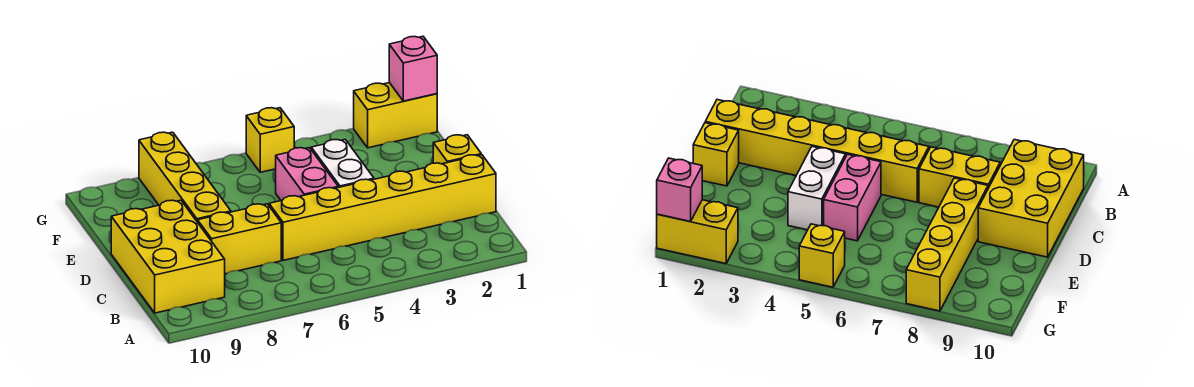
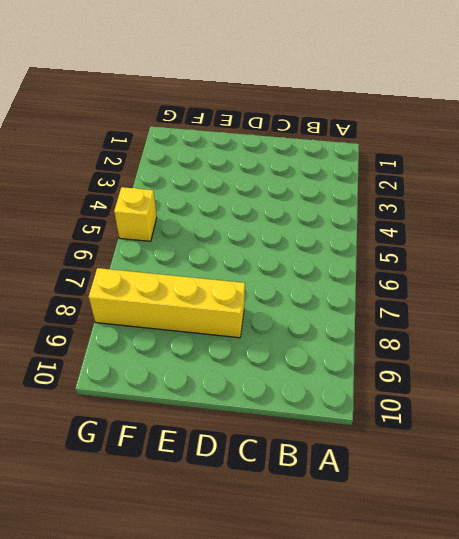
none -> yellow 2x3 brick [111,200,225,313]
none -> yellow 1x6 brick [269,155,496,260]

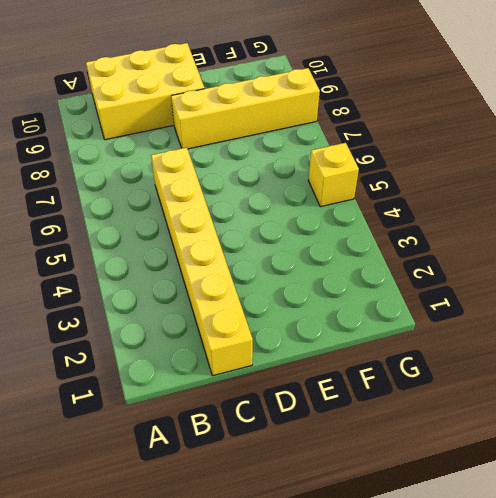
none -> yellow 1x2 brick [198,204,281,274]
none -> yellow 1x1 brick [433,135,481,164]

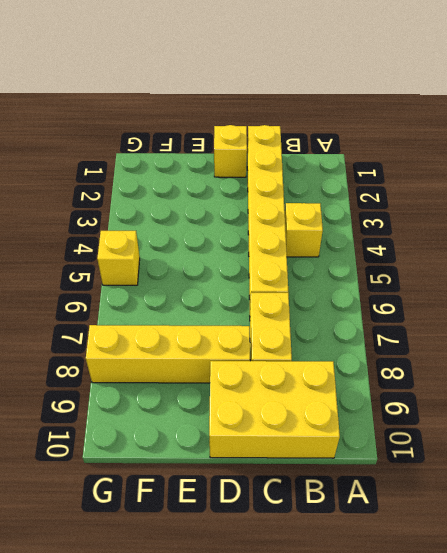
yellow 1x1 brick [285,203,323,257] -> none
none -> white 1x2 brick [311,140,374,187]
none -> pink 1x2 brick [276,148,338,201]

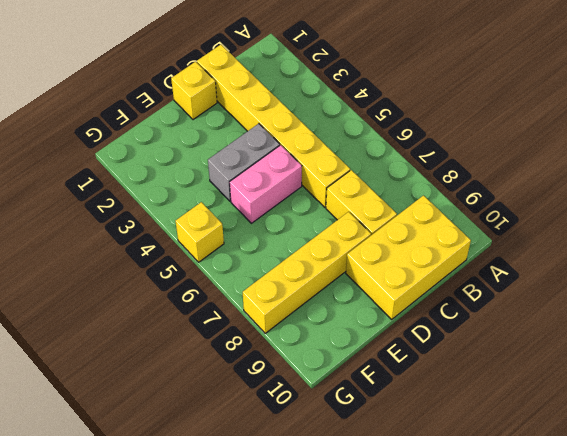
grey 1x2 brick [208,124,280,201] -> white 1x2 brick [311,140,374,187]
none -> yellow 1x2 brick [354,83,437,148]
none -> pink 1x1 brick [389,37,437,101]

